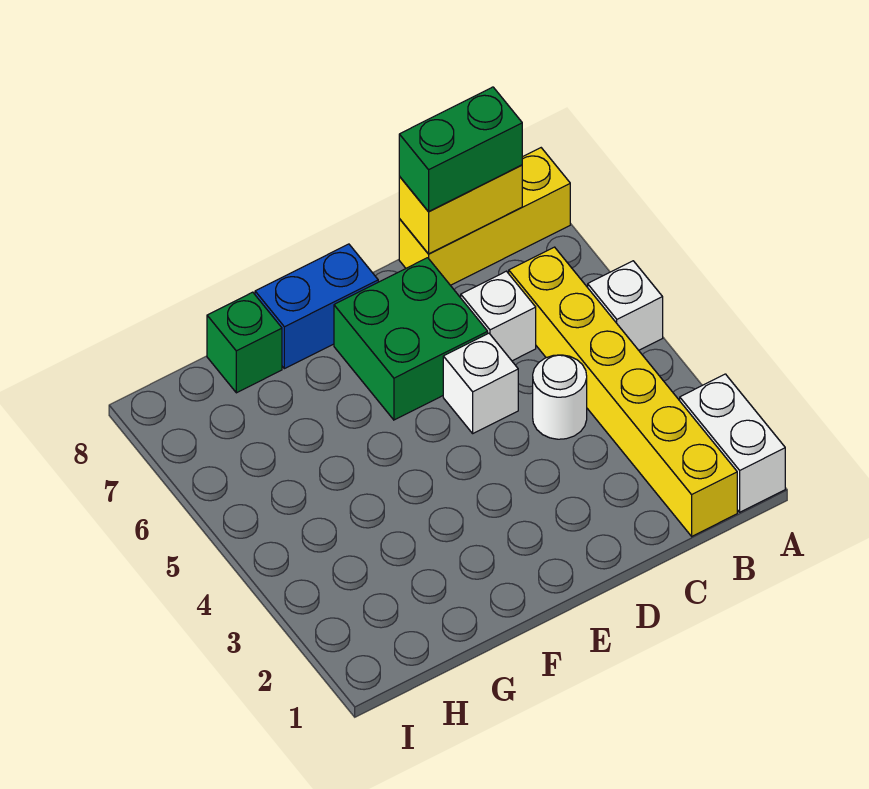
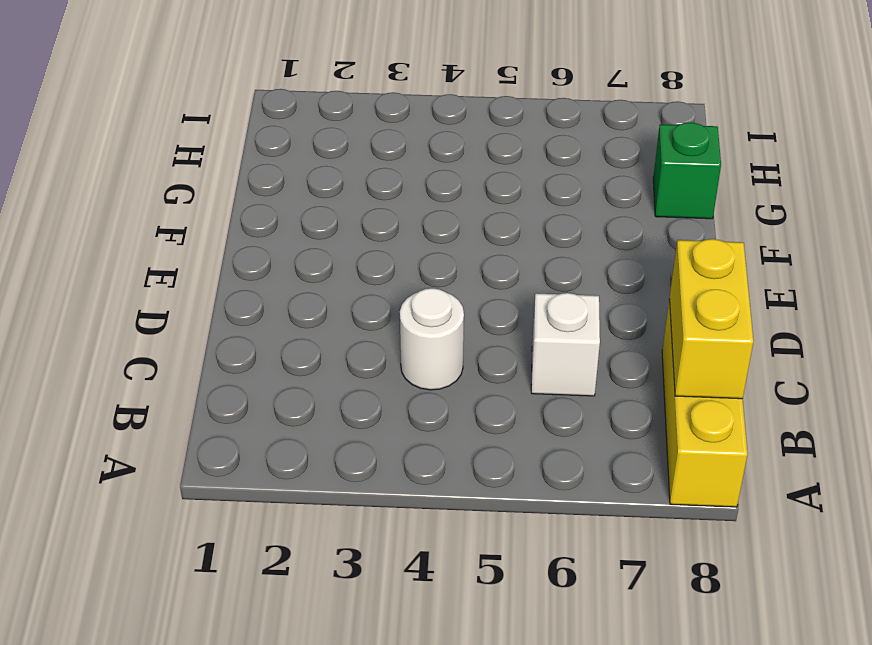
none -> white 1x2 brick [680,374,785,512]
none -> white 1x1 brick [588,261,663,350]
none -> yellow 1x6 brick [509,247,737,536]

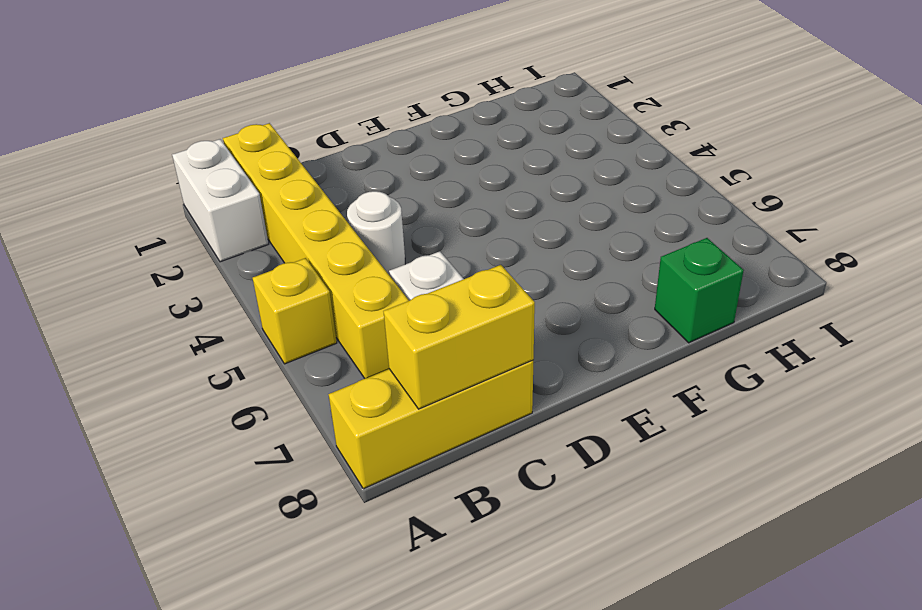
yellow 1x1 brick [253,258,337,364] -> white 1x1 brick [588,261,663,350]
none -> white 1x1 brick [443,333,518,433]
none -> green 2x2 brick [334,258,488,420]
none -> blue 1x2 brick [255,244,378,369]

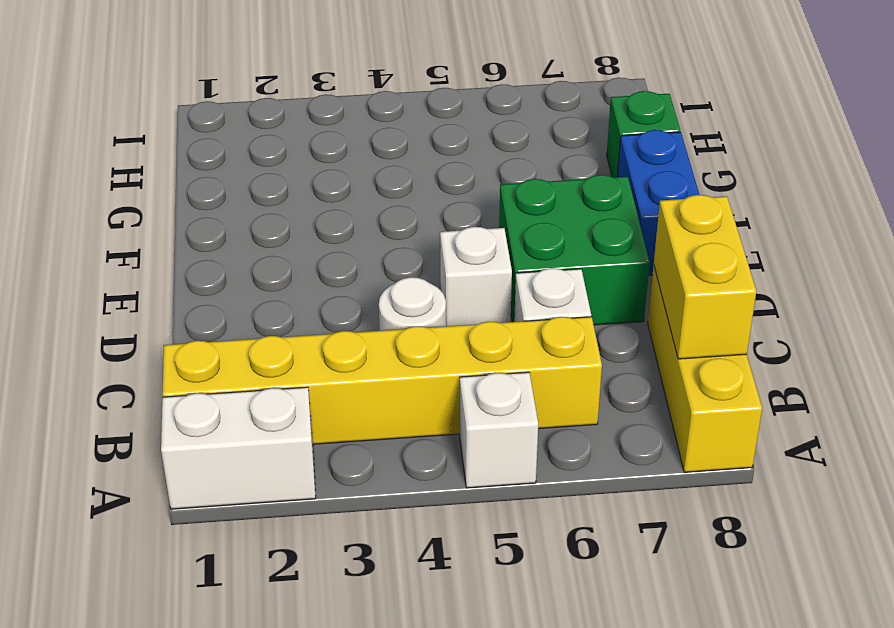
none -> green 1x2 brick [399,87,522,212]

